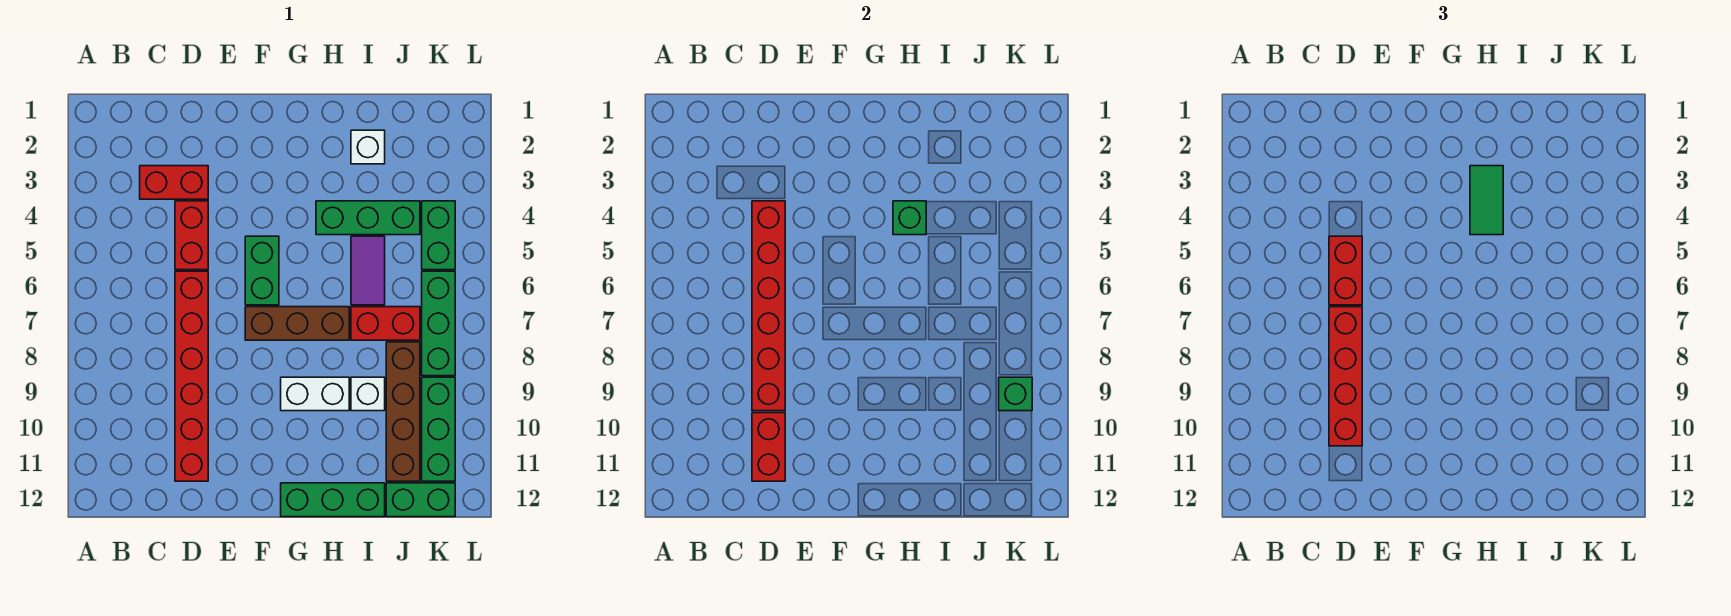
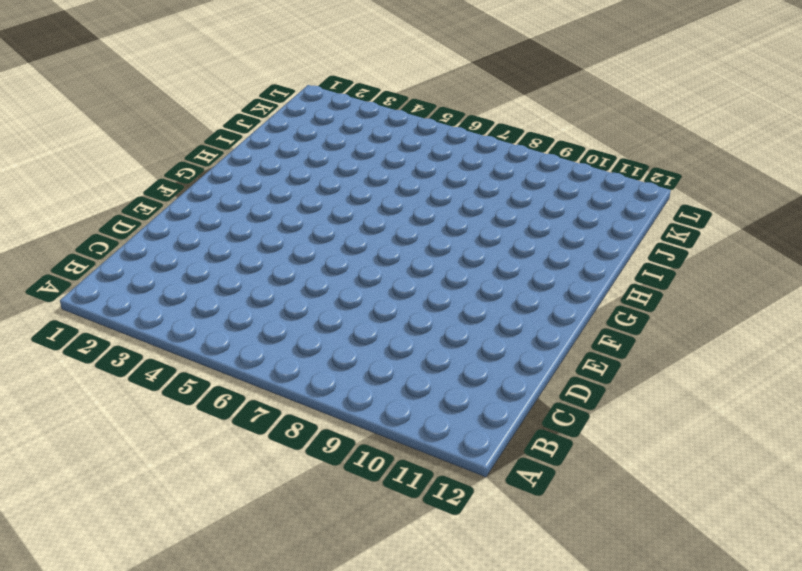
none -> red 1x2 brick [140,166,208,199]
none -> red 1x2 brick [175,201,208,270]
none -> red 1x6 brick [175,271,208,481]

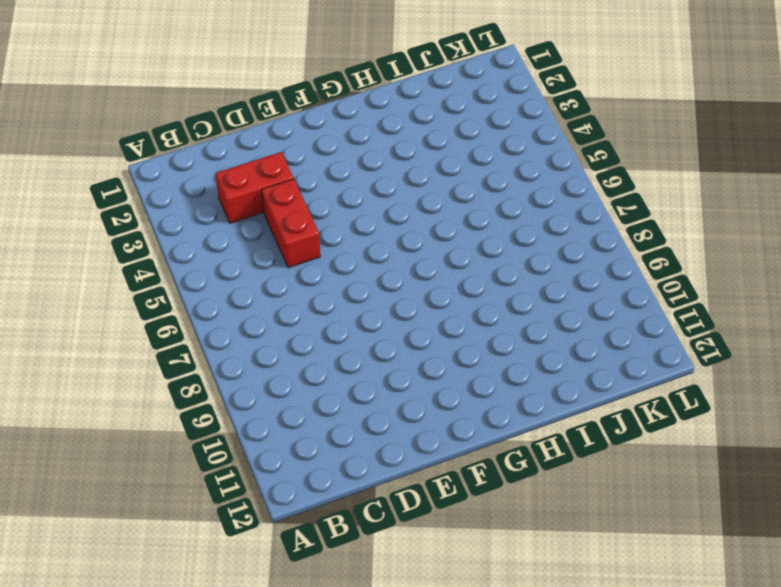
none -> red 1x6 brick [175,271,208,481]
none -> green 1x2 brick [245,236,279,305]
none -> brown 1x3 brick [245,307,349,340]

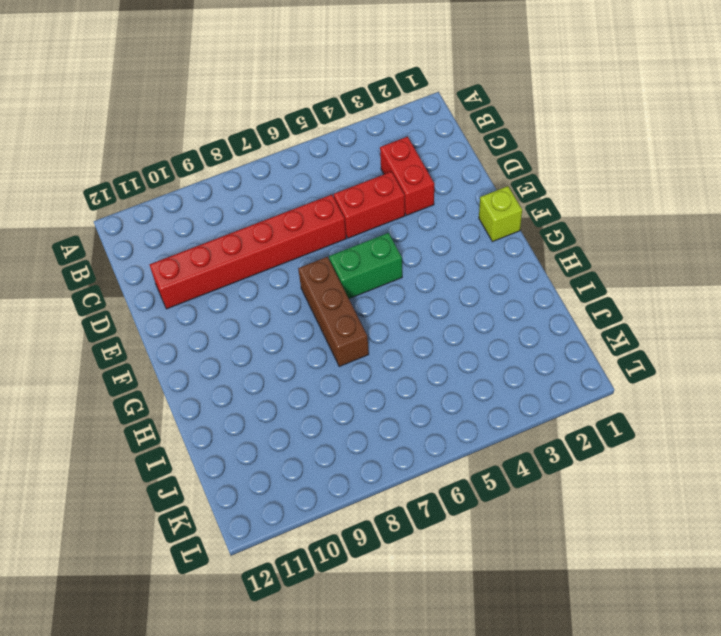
lime 1x1 brick [479,186,522,242] -> none
none -> white 1x2 brick [281,377,349,411]
none -> green 1x3 brick [281,483,385,517]
none -> green 1x3 brick [316,201,420,235]

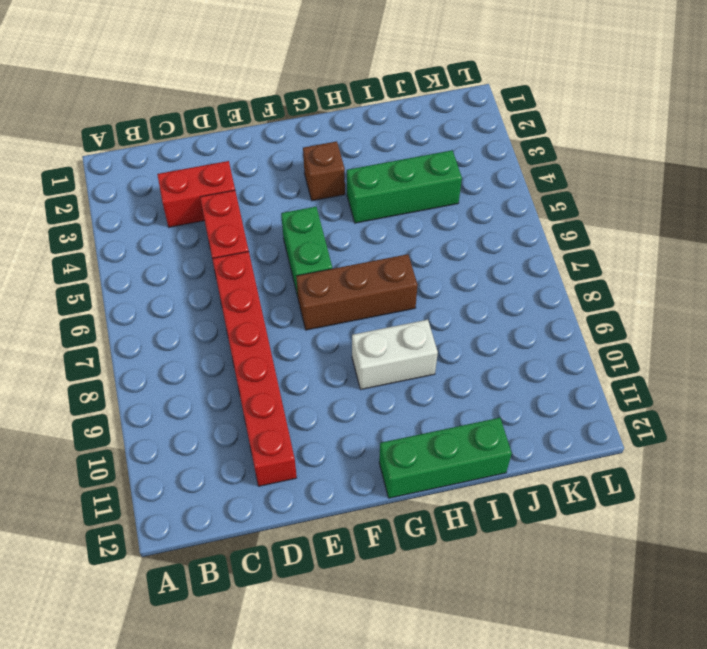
brown 1x1 brick [303,141,345,201] -> none
none -> white 1x1 brick [351,130,385,164]
none -> purple 1x2 tile [351,236,385,305]
none -> red 1x2 brick [351,307,420,340]

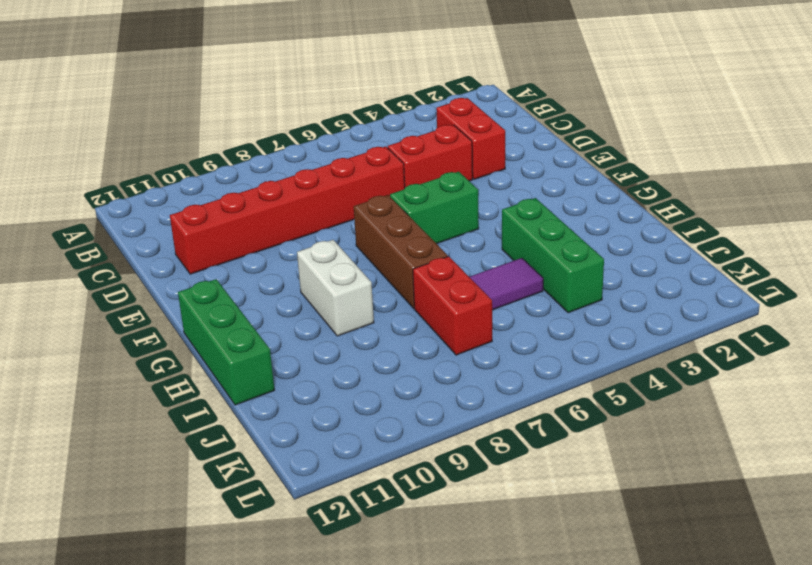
none -> white 1x1 brick [351,130,385,164]
none -> white 1x1 brick [351,377,385,411]
none -> brown 1x4 brick [386,342,420,481]

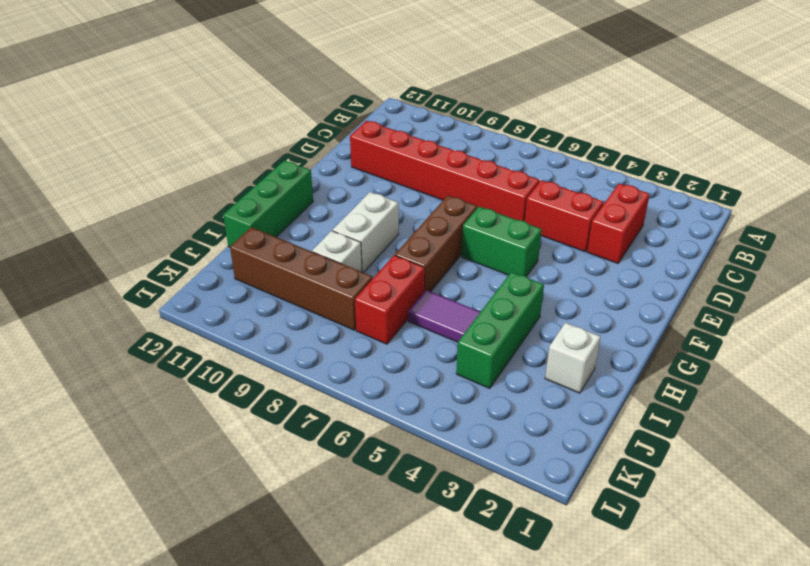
none -> green 1x2 brick [386,483,455,517]
none -> green 1x2 brick [422,201,455,270]
none -> green 1x3 brick [422,271,455,376]

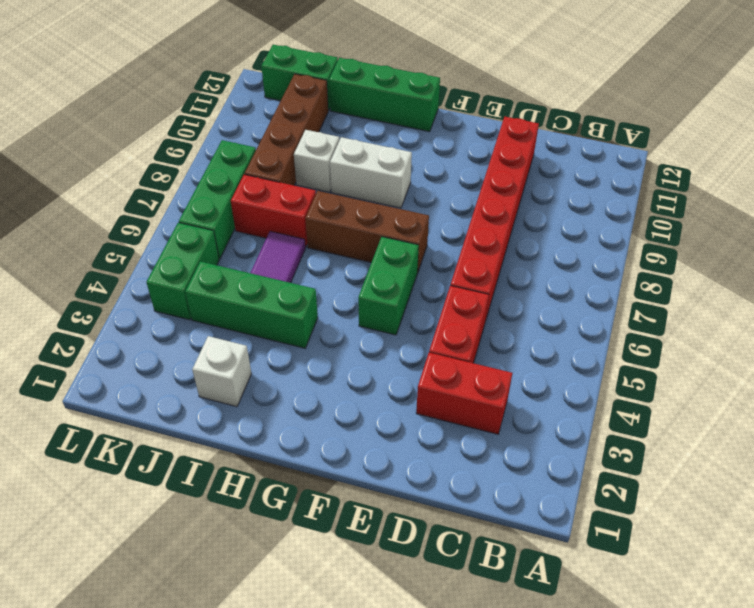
none -> green 1x3 brick [422,377,455,481]
none -> red 1x6 brick [752,201,785,411]
none -> red 1x2 brick [752,413,785,481]

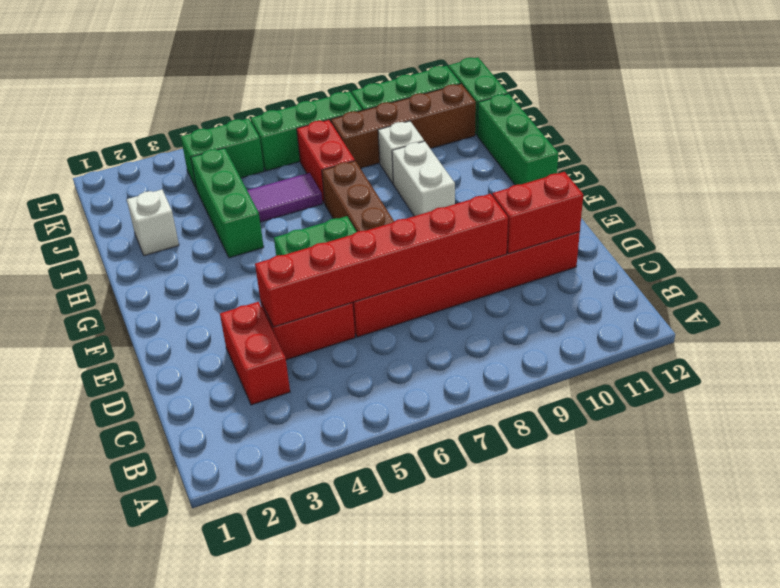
none -> green 1x1 brick [893,201,926,235]
none -> green 1x1 brick [999,377,1032,411]
none -> red 1x2 brick [1329,236,1362,305]

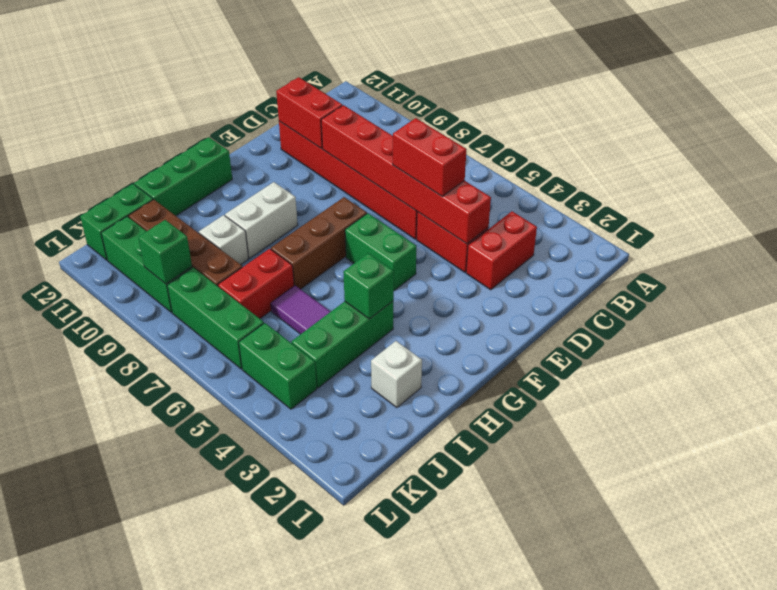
none -> red 1x4 brick [1329,307,1362,446]
none -> green 1x2 tile [1470,166,1503,235]

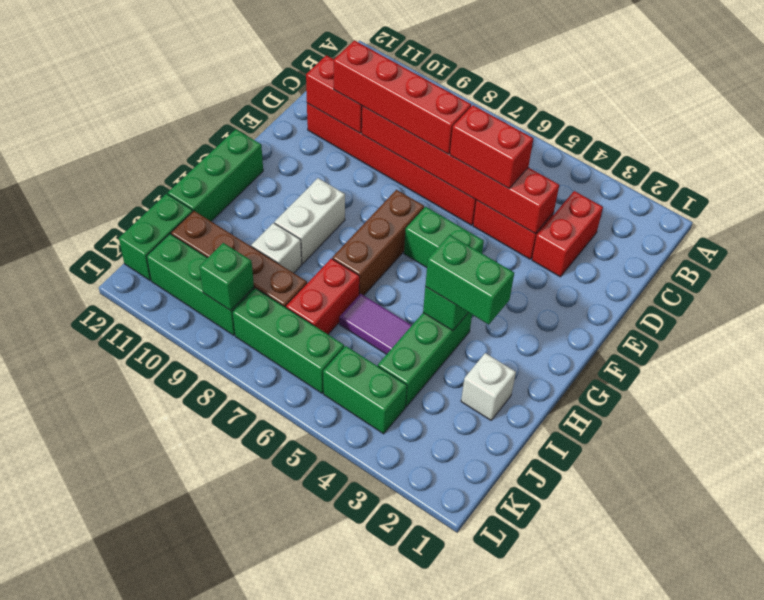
green 1x2 brick [425,235,514,325] -> green 1x2 tile [1470,166,1503,235]

